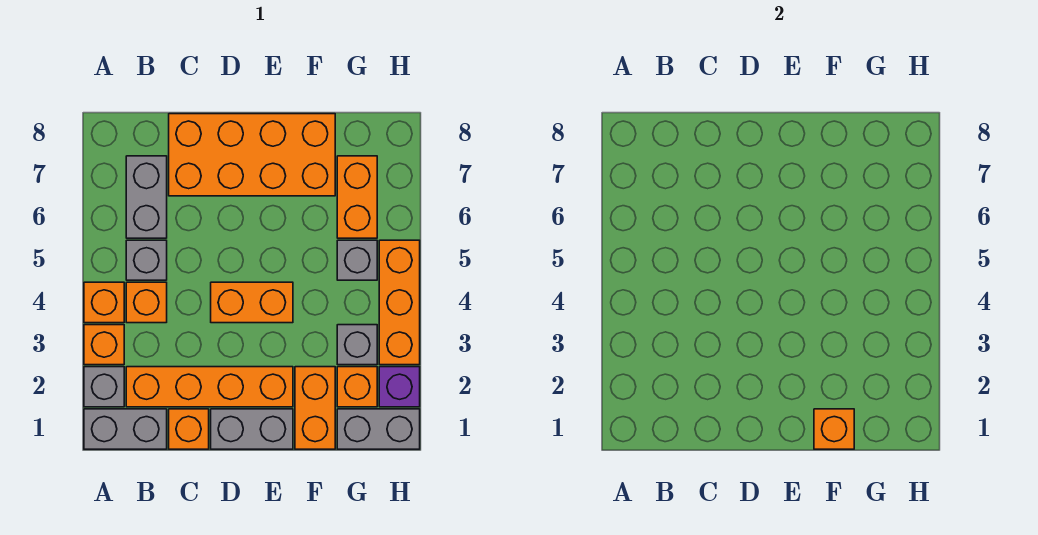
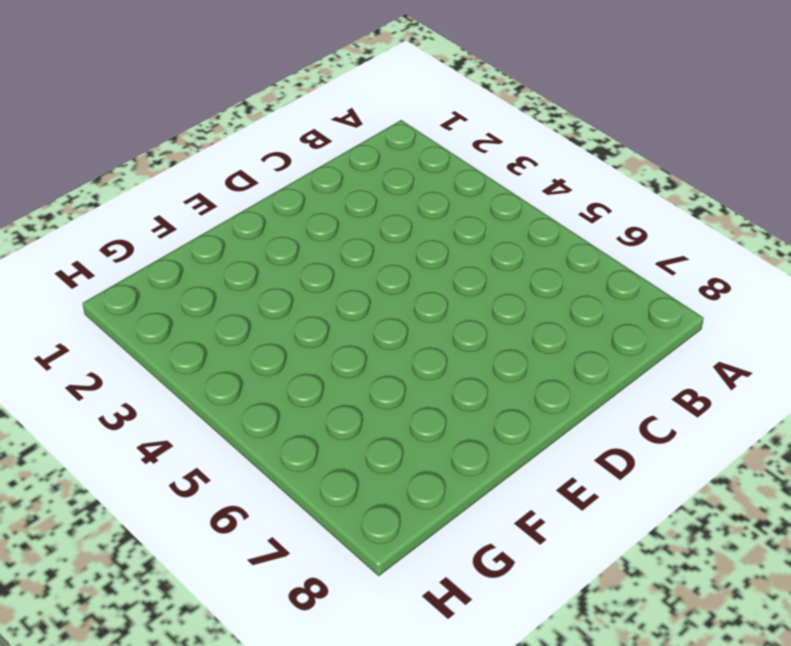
none -> grey 1x2 brick [84,409,167,449]
none -> grey 1x1 brick [84,367,124,407]
none -> orange 1x1 brick [84,325,124,365]

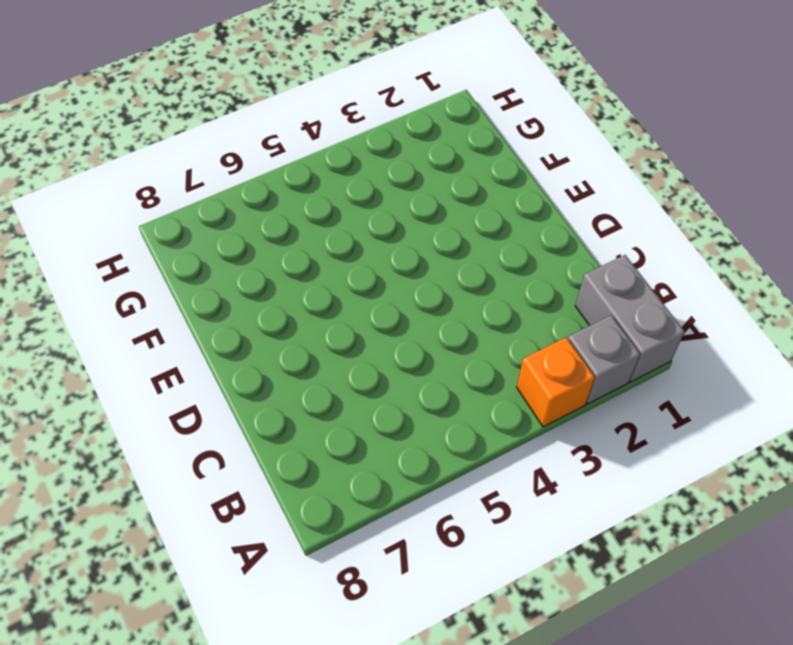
none -> orange 1x1 brick [84,282,124,323]
none -> orange 1x4 brick [126,367,293,407]
none -> orange 1x1 brick [126,282,167,323]

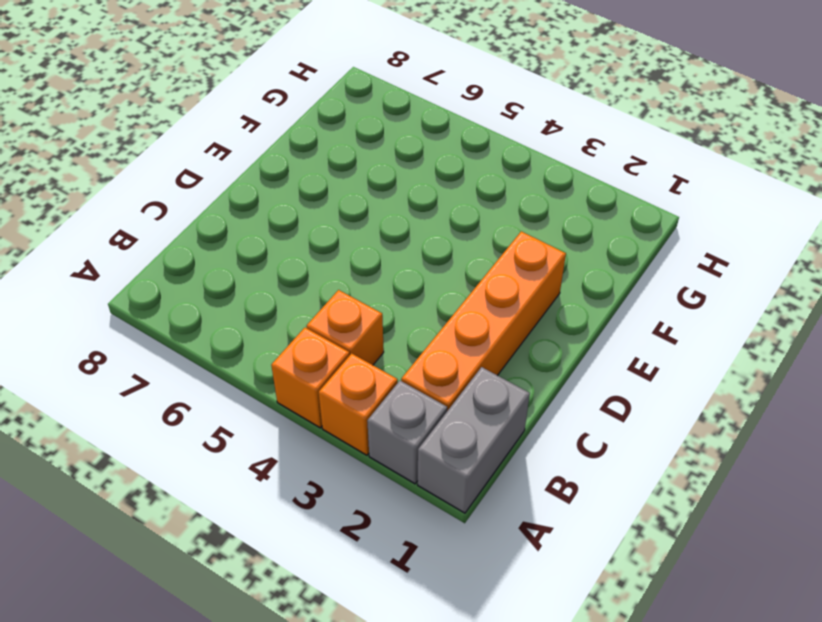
none -> grey 1x1 brick [126,240,167,280]
none -> grey 1x2 brick [126,156,167,238]
none -> orange 1x1 brick [169,409,209,449]

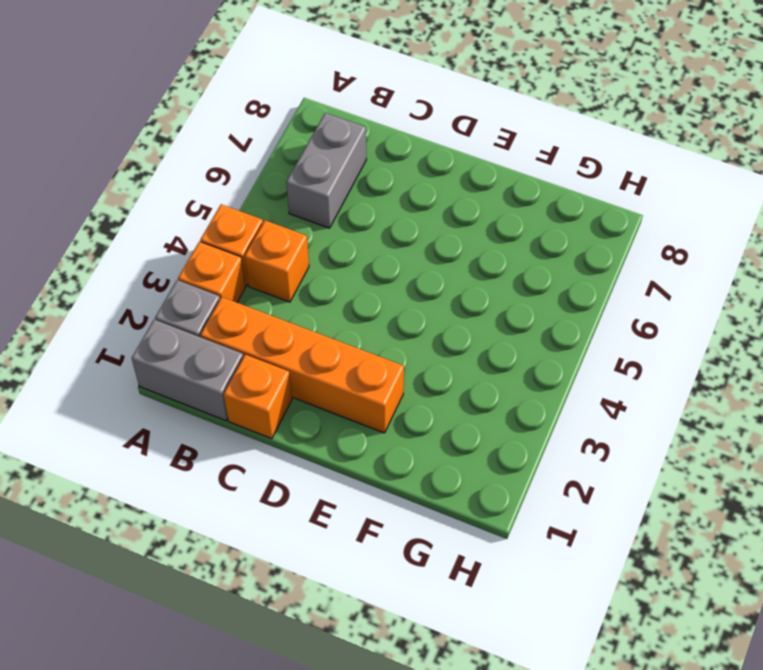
none -> grey 1x1 brick [126,240,167,280]
none -> orange 2x4 brick [169,114,335,196]
none -> grey 1x2 brick [211,409,293,449]

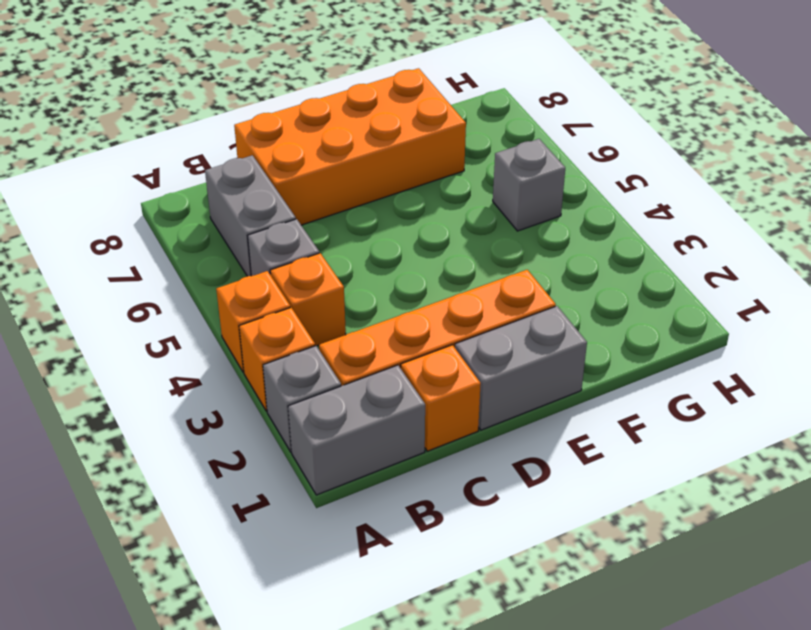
none -> orange 1x2 brick [211,282,293,323]
none -> orange 1x2 brick [295,367,335,449]
none -> grey 1x2 brick [337,409,420,449]

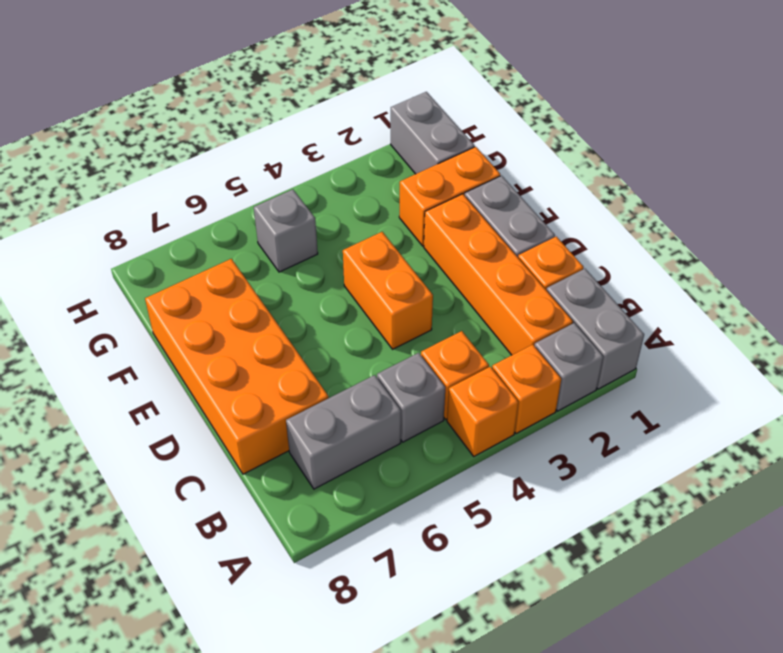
none -> orange 1x1 brick [337,367,377,407]
none -> grey 1x1 brick [337,325,377,365]
none -> orange 1x2 brick [337,156,377,238]

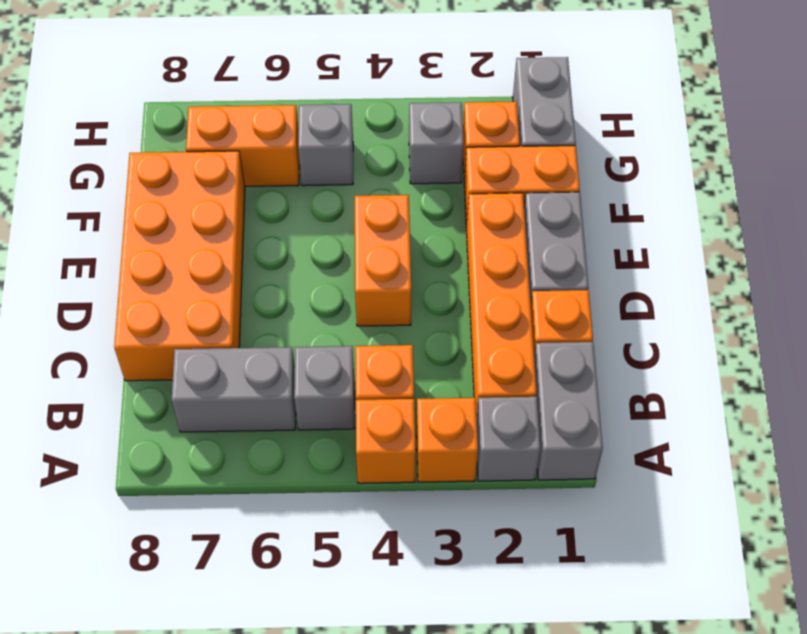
none -> purple 1x1 brick [379,367,420,407]
none -> orange 1x3 brick [379,240,420,365]
none -> orange 1x1 brick [814,409,854,449]

